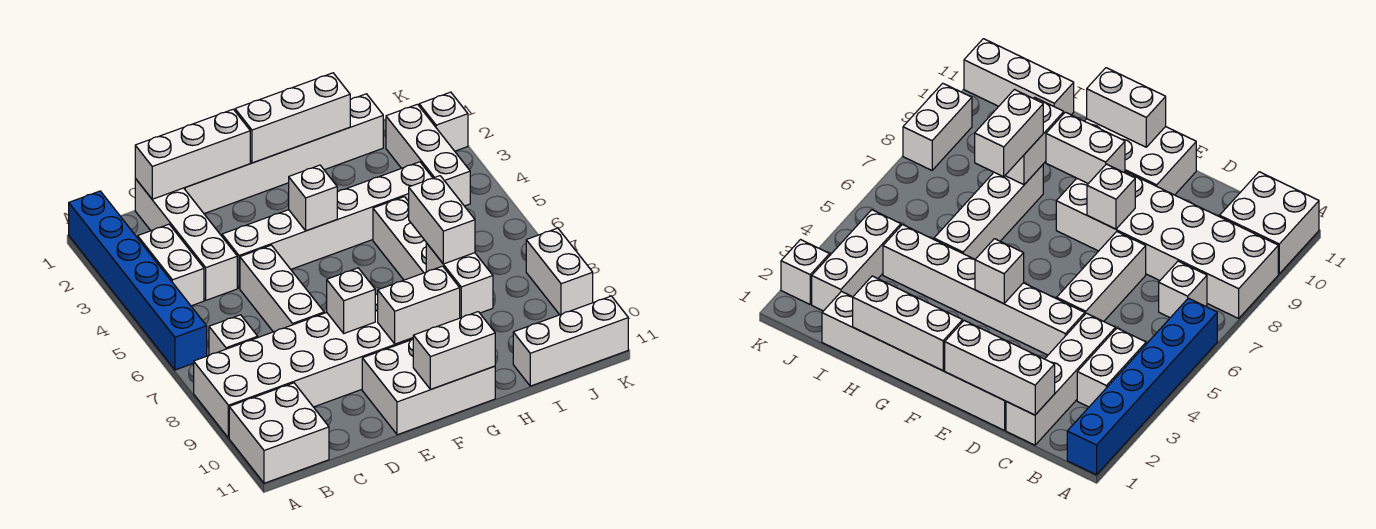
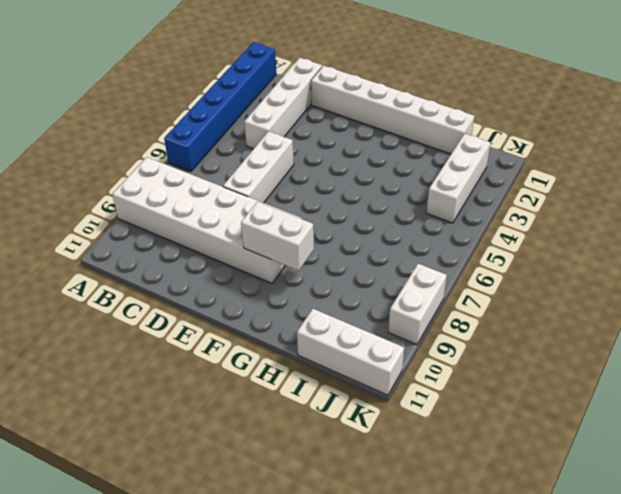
none -> white 2x2 brick [229,383,329,483]
none -> white 1x2 brick [138,224,204,306]
none -> white 1x1 brick [209,315,258,355]

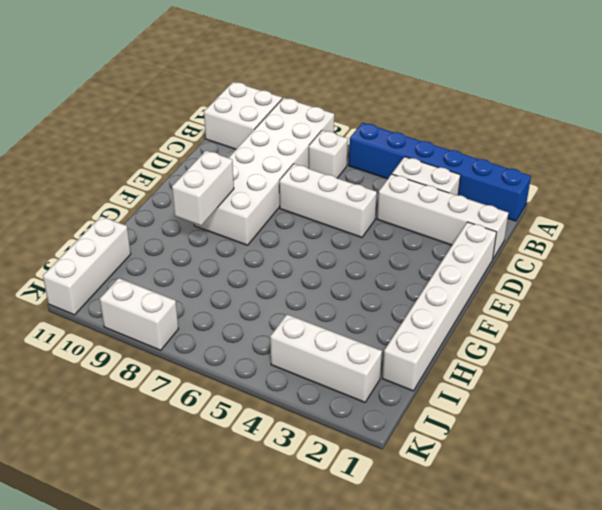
none -> white 1x6 brick [222,162,432,288]
none -> white 2x3 brick [362,339,495,435]
none -> white 1x4 brick [373,197,426,280]

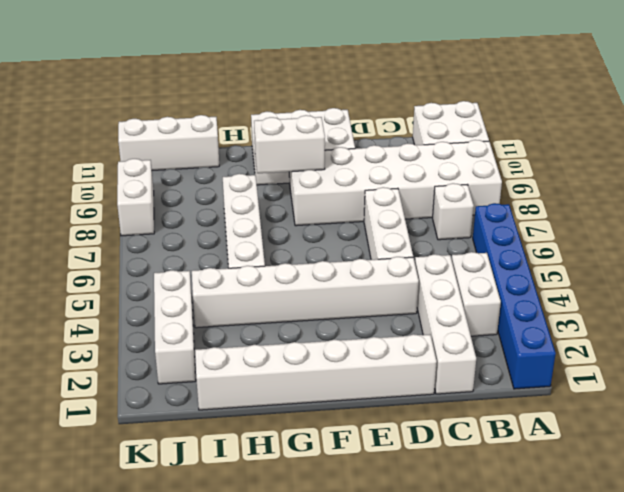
none -> white 1x1 brick [419,92,468,151]
none -> white 1x3 brick [135,109,250,199]
none -> white 1x1 brick [327,268,375,333]

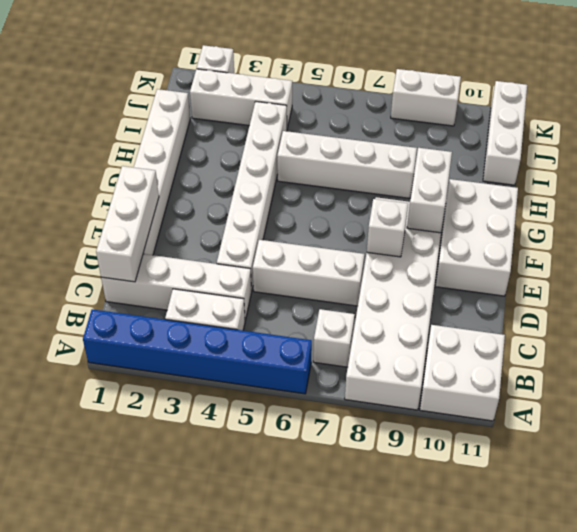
none -> white 1x3 brick [235,73,350,163]
none -> white 1x1 brick [289,165,337,231]
none -> white 1x2 brick [413,312,495,389]

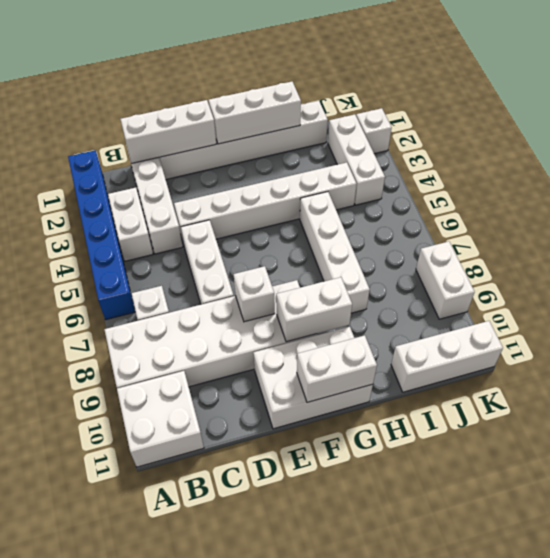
none -> white 1x1 brick [289,165,337,231]
none -> white 1x2 brick [426,243,493,318]
none -> white 1x2 brick [409,176,475,264]

